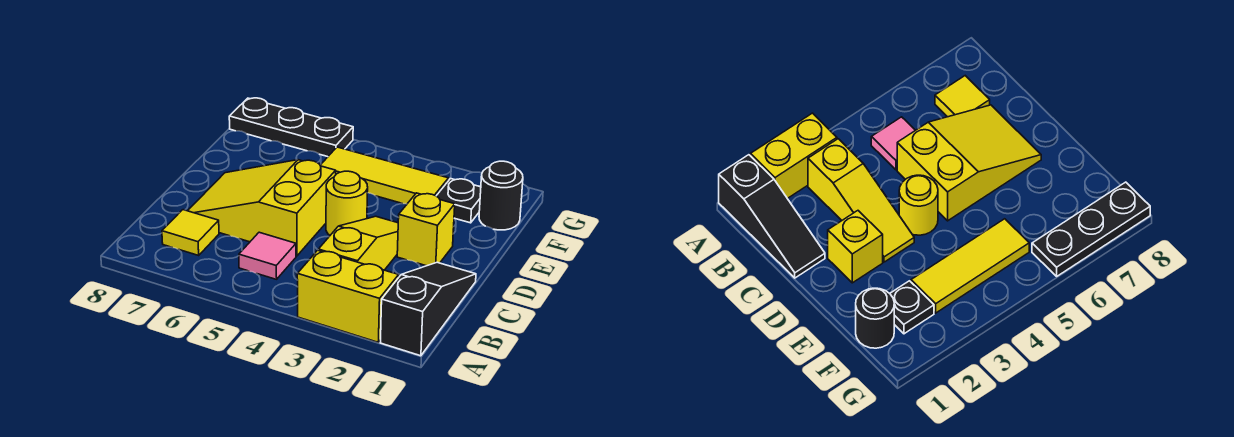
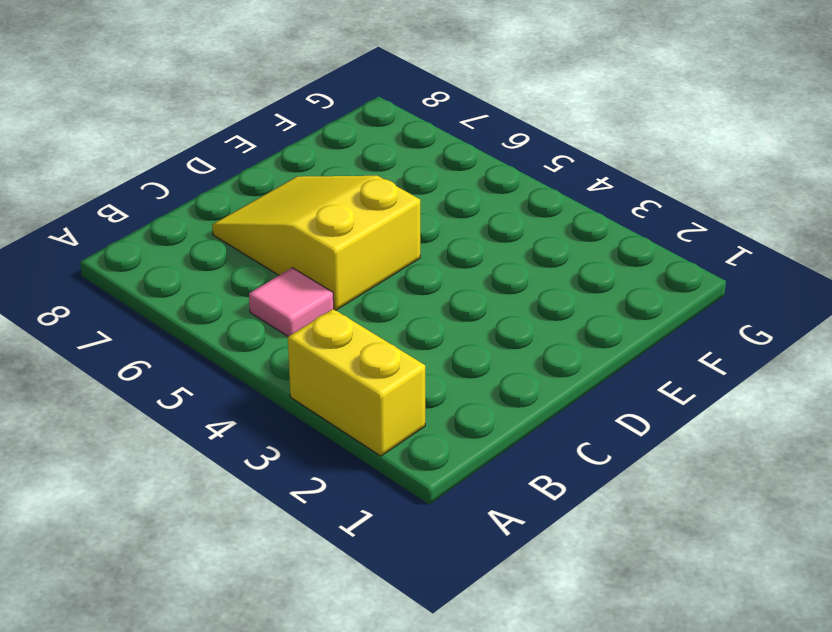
none -> black 1x3 slope [380,262,476,356]
none -> yellow 1x3 slope [318,216,398,270]
none -> yellow 1x1 tile [162,210,219,255]

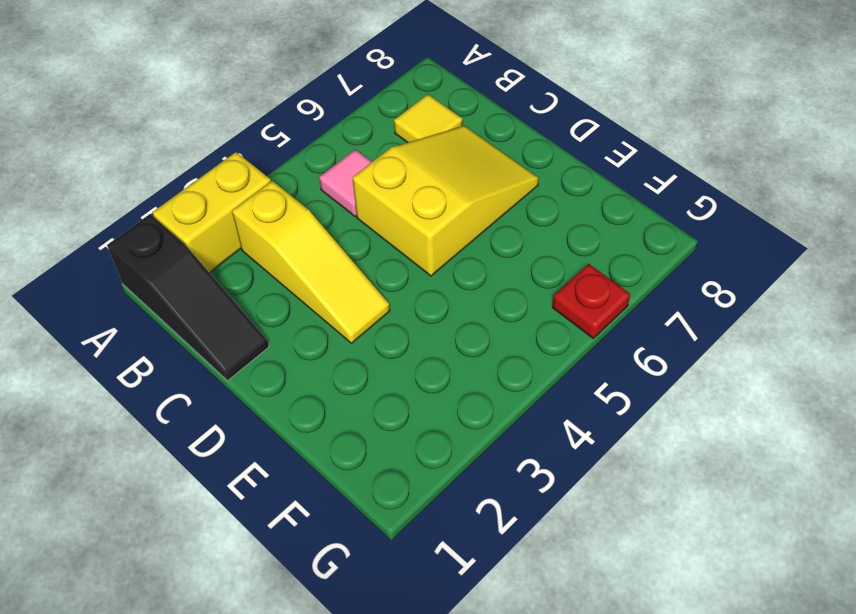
red 1x1 plate [552,264,630,338] -> black 1x3 plate [229,98,353,157]
none -> yellow 1x1 brick [397,193,455,266]
none -> yellow 1x1 round brick [326,171,368,235]
none -> black 1x1 round brick [479,161,523,230]

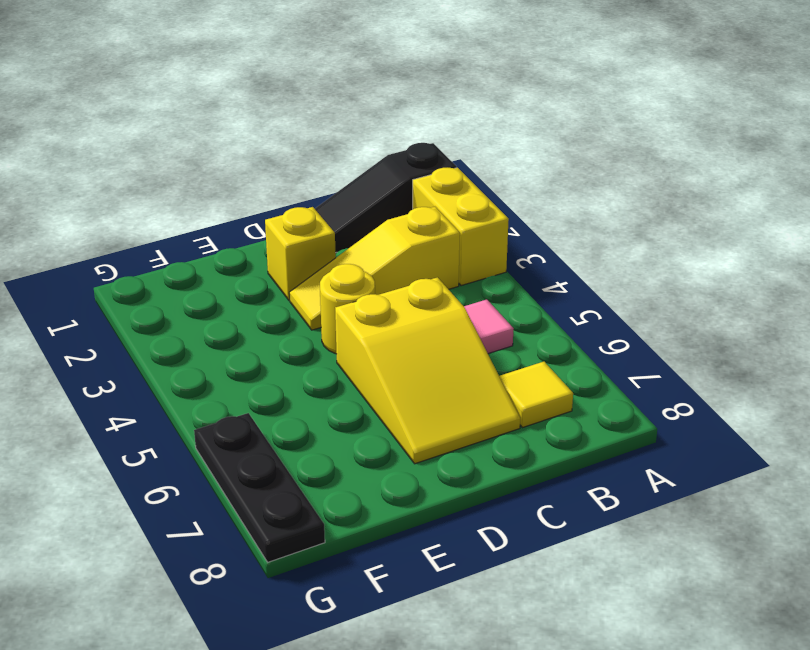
none -> black 1x1 round brick [479,161,523,230]
none -> black 1x1 plate [437,178,481,223]
none -> yellow 1x3 tile [320,147,449,204]

